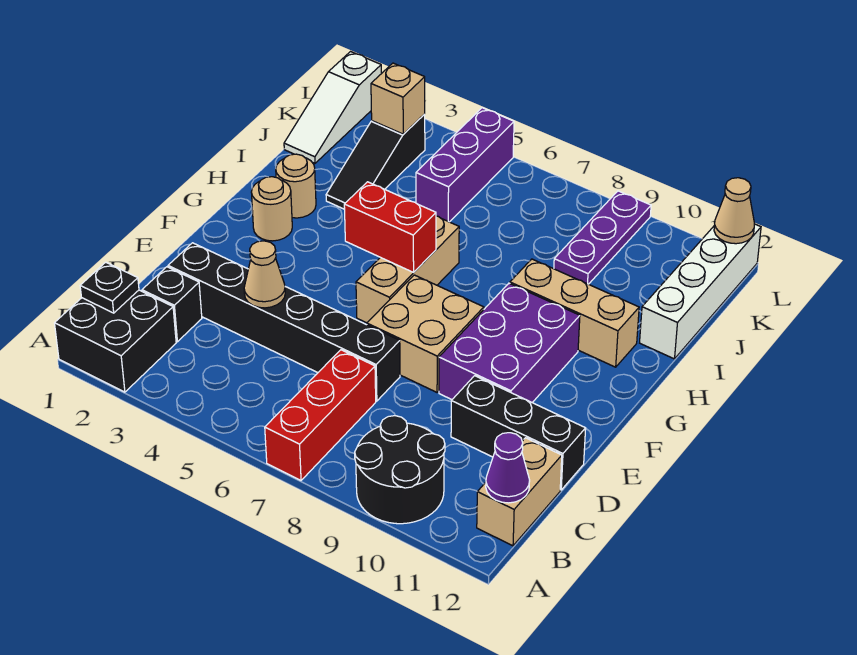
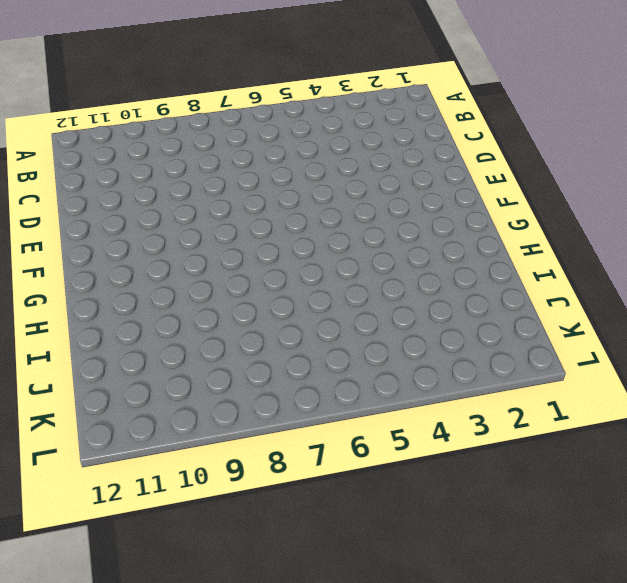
none -> black 2x2 brick [55,290,176,392]
none -> red 1x3 brick [265,350,376,480]
none -> black 2x2 round brick [355,416,445,524]

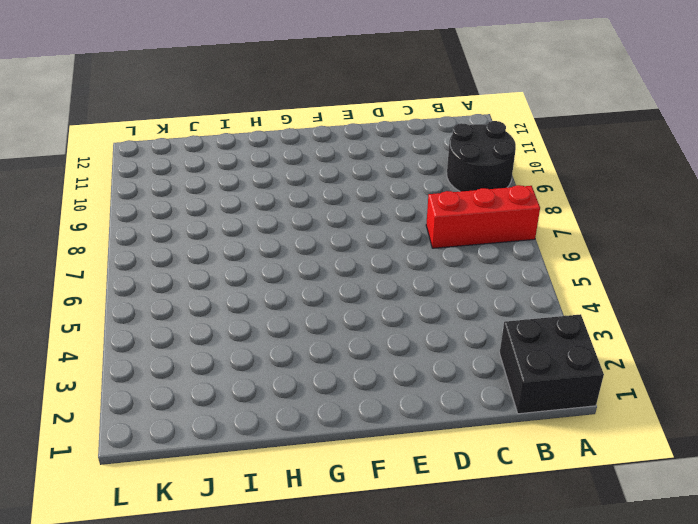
none -> tan 1x2 brick [477,438,562,546]
none -> black 1x1 brick [142,267,202,342]
none -> black 1x6 brick [168,243,400,401]

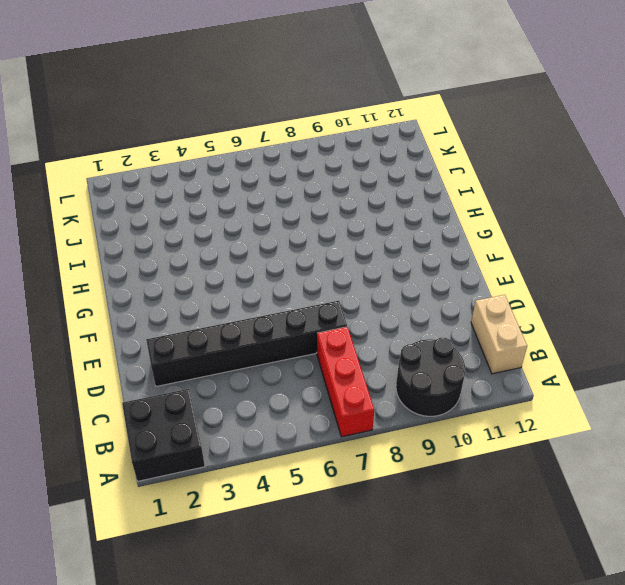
none -> black 1x1 brick [142,267,202,342]
none -> black 1x3 brick [451,376,586,490]
none -> tan 2x2 brick [367,275,484,392]

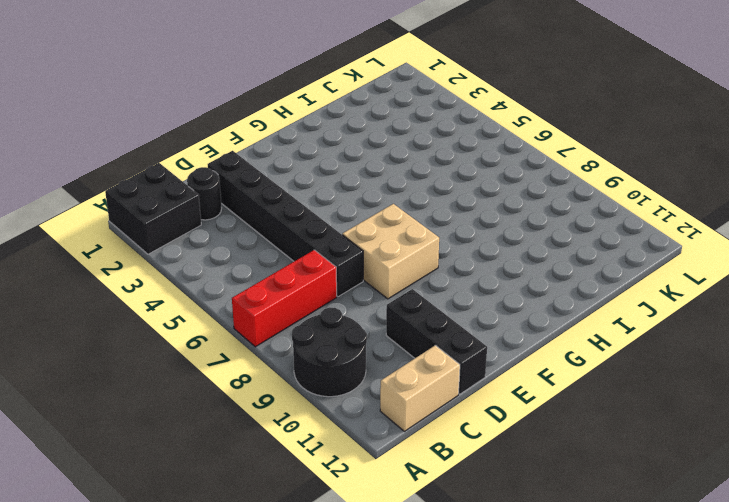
black 1x1 round brick [187,167,222,220] -> black 1x1 brick [142,267,202,342]
none -> purple 2x3 brick [439,283,580,403]
none -> tan 1x3 brick [356,216,459,323]
none -> tan 1x1 round brick [251,177,292,241]

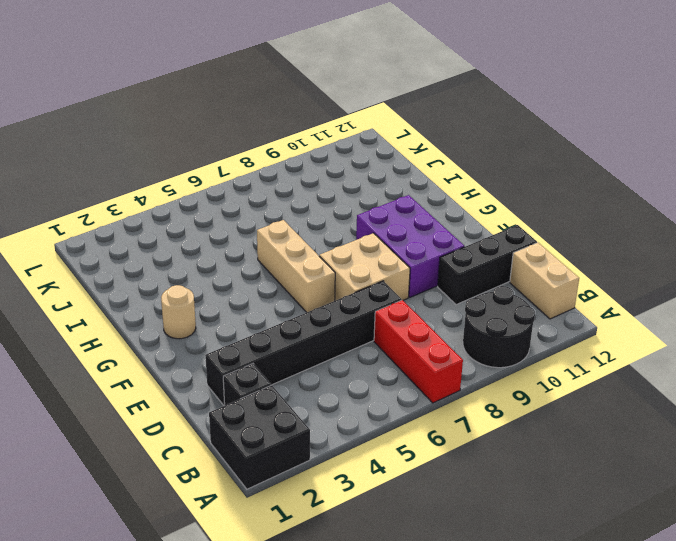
none -> tan 1x1 round brick [276,154,316,218]
none -> tan 1x3 brick [510,259,639,367]
none -> black 1x3 slope [326,114,425,209]

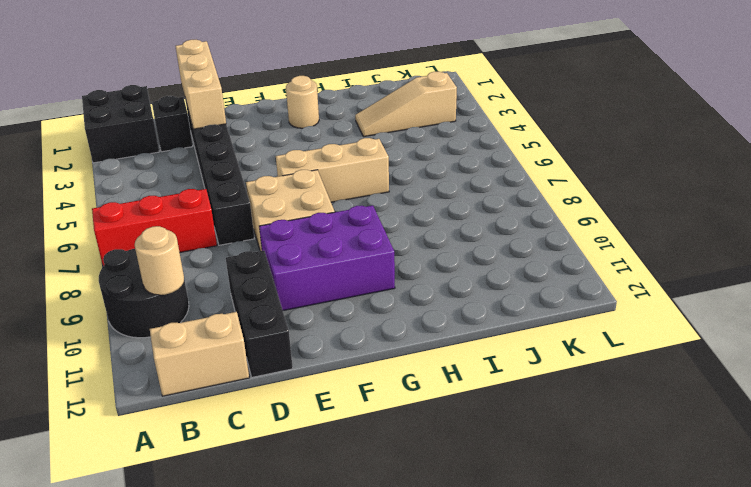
tan 1x1 round brick [135,226,184,295] -> tan 1x1 round brick moved to [276,154,316,218]
tan 1x3 brick [176,40,226,129] -> tan 1x3 brick moved to [510,259,639,367]
tan 1x3 slope [355,71,457,137] -> black 1x3 slope [326,114,425,209]
none -> white 1x4 brick [640,224,761,359]
none -> white 1x3 slope [284,52,381,163]
none -> purple 1x3 brick [416,108,514,222]

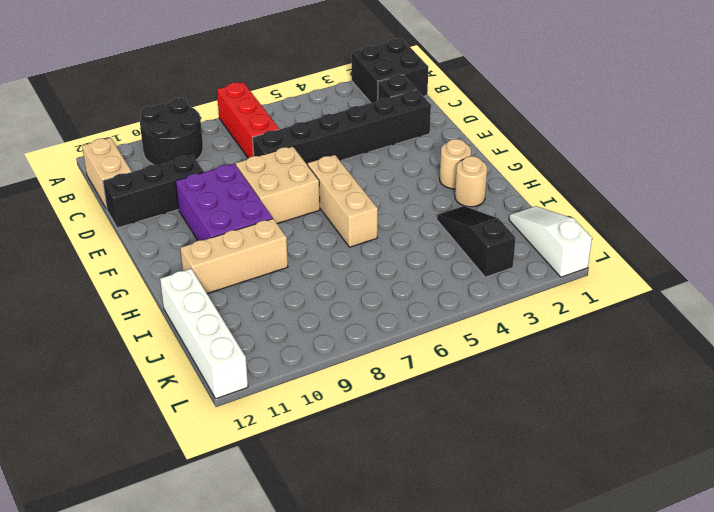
none -> purple 1x3 brick [416,108,514,222]
none -> purple 1x3 plate [554,191,651,284]
none -> black 1x1 plate [80,262,139,313]

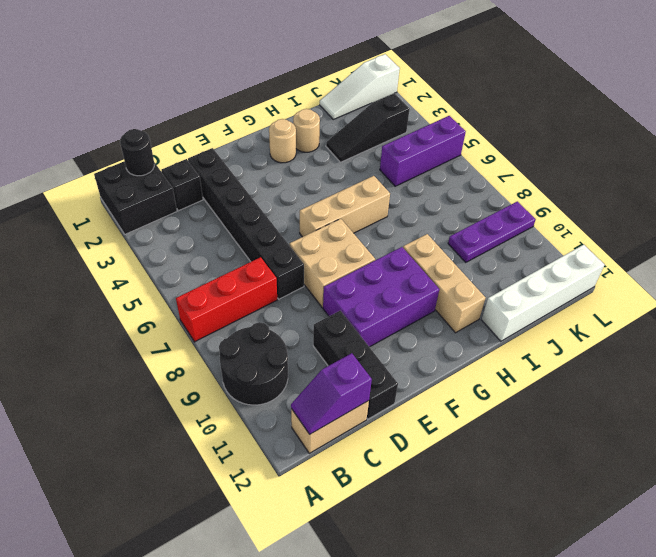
black 1x1 round brick [120,129,154,176] -> black 1x1 plate [80,262,139,313]
purple 1x2 slope [291,353,372,434] -> purple 1x1 cone [486,433,530,503]
none -> tan 1x1 cone [244,241,285,308]
none -> red 1x2 brick [344,182,436,272]
none -> tan 1x1 brick [371,63,425,134]

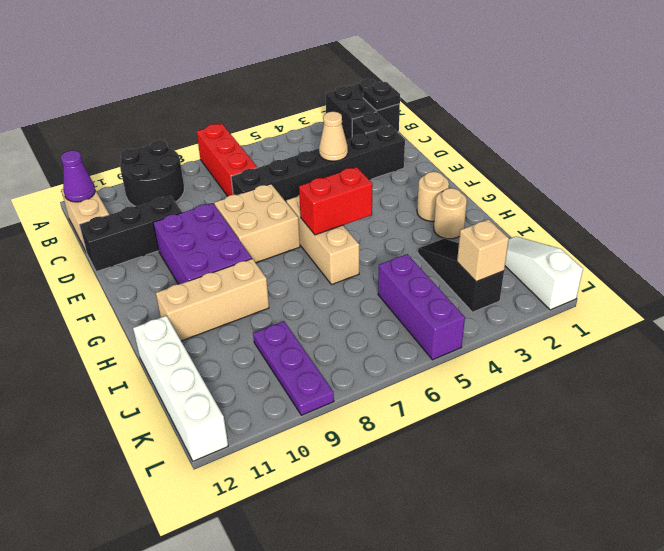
none -> tan 1x1 cone [714,178,754,244]

